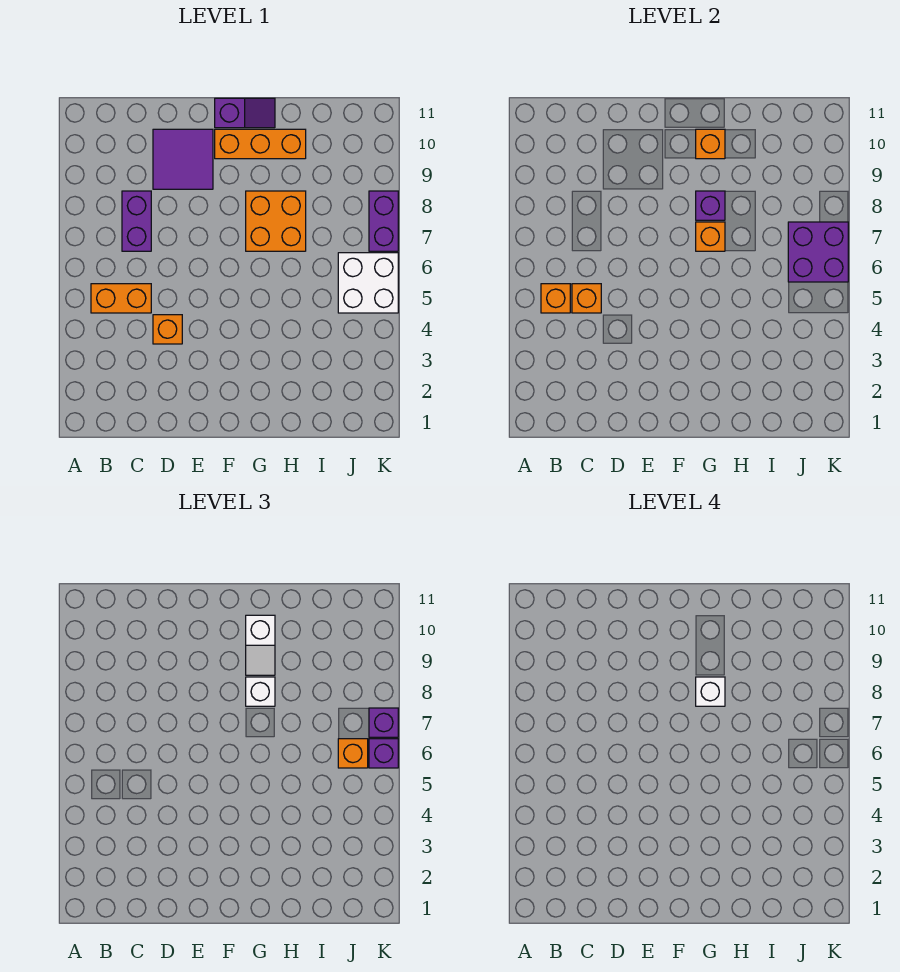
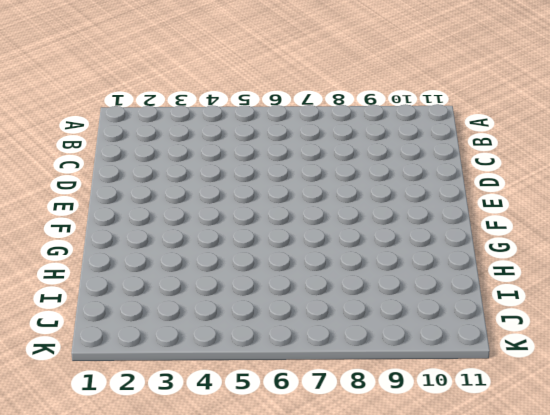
none -> orange 1x2 brick [91,284,151,313]
none -> purple 1x2 brick [122,191,151,251]
none -> orange 1x1 brick [153,315,182,344]

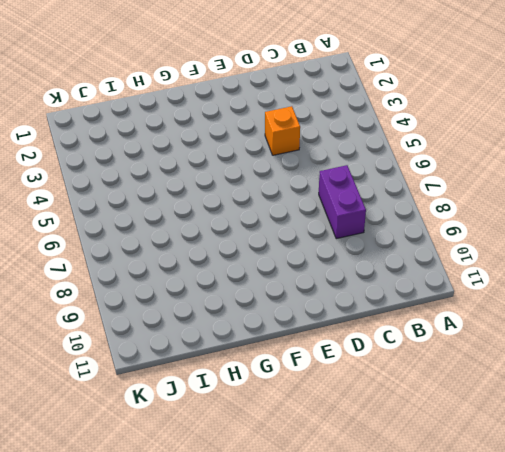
none -> orange 1x2 brick [91,284,151,313]
none -> purple 2x2 tile [153,129,213,189]
none -> orange 1x3 brick [215,129,306,159]

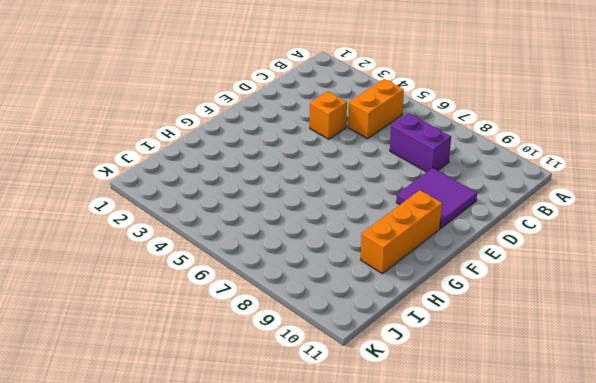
none -> purple 1x2 slope [215,98,275,128]
none -> orange 2x2 brick [246,191,306,251]
none -> white 2x2 brick [338,253,398,313]

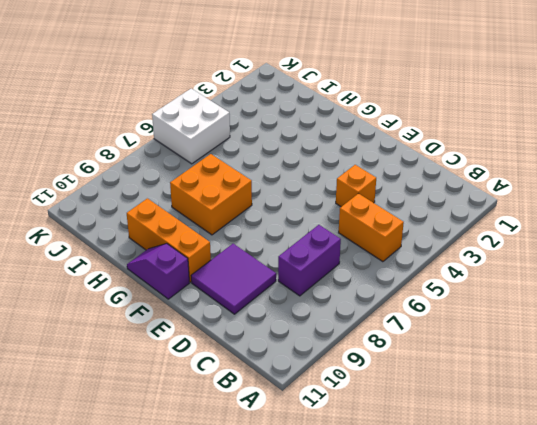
none -> purple 1x2 brick [369,191,398,251]
none -> orange 1x1 brick [541,284,570,313]
none -> orange 1x1 brick [572,284,601,313]

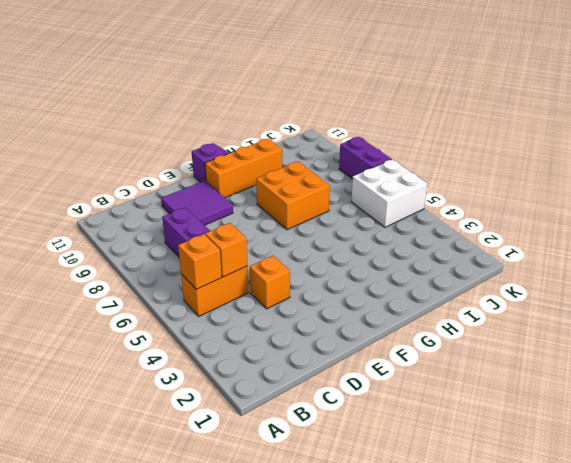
none -> orange 1x1 brick [696,222,725,251]
none -> purple 1x1 brick [696,191,725,220]
none -> orange 1x1 brick [696,129,725,159]

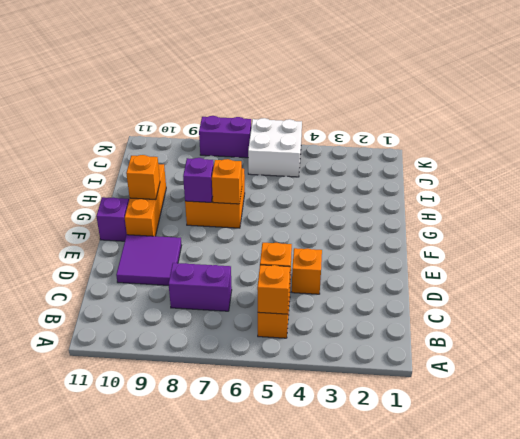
none -> purple 2x2 brick [788,222,848,282]
none -> white 1x1 brick [246,677,275,706]
none -> white 1x2 slope [246,615,275,675]

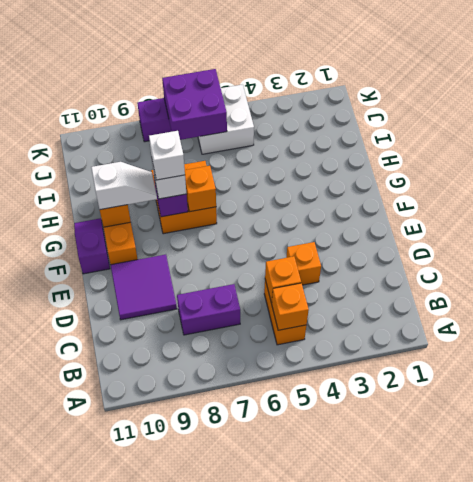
none -> orange 1x1 brick [338,739,368,768]
none -> purple 1x1 brick [369,739,398,768]
none -> purple 1x1 brick [369,708,398,737]

